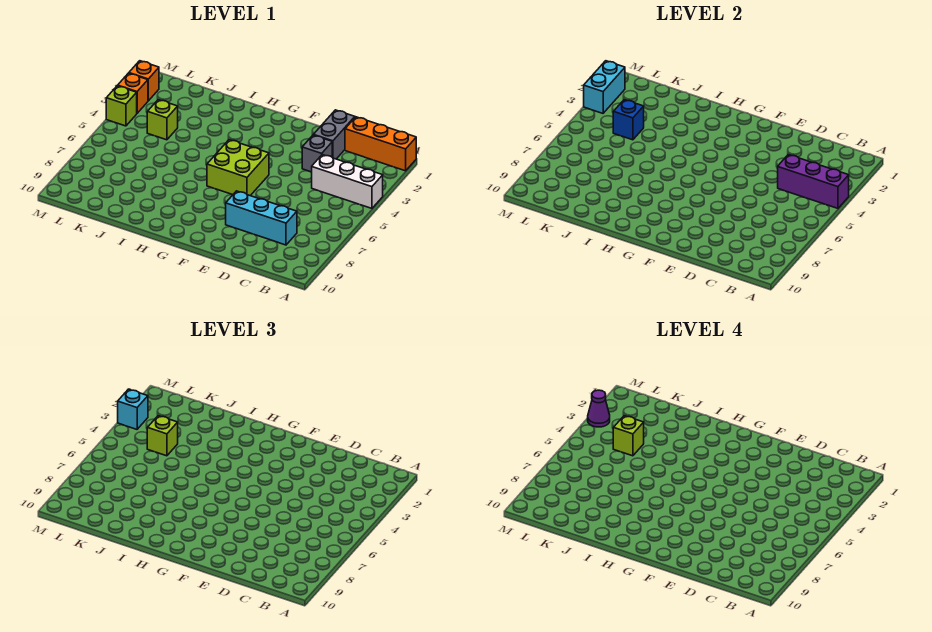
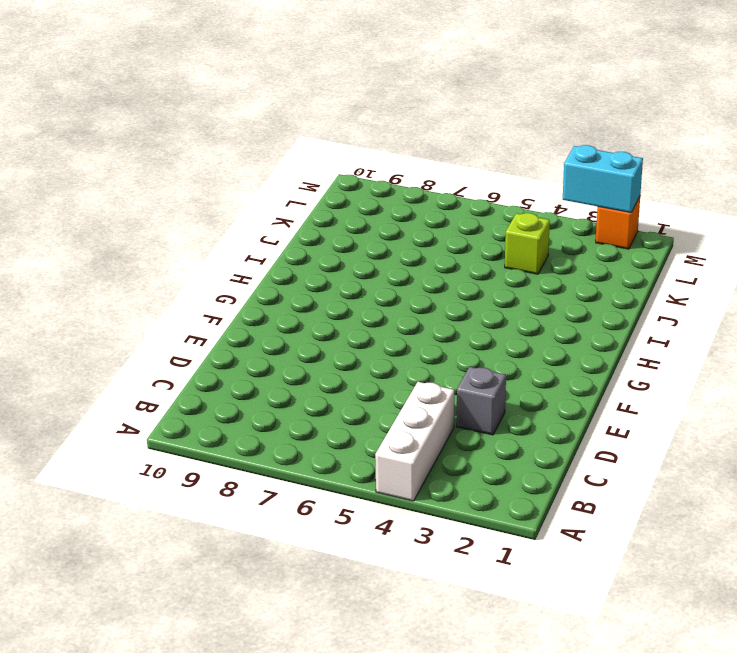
none -> orange 1x3 brick [345,117,416,171]
none -> cyan 1x3 brick [226,191,297,245]
none -> grey 1x2 brick [314,110,355,159]

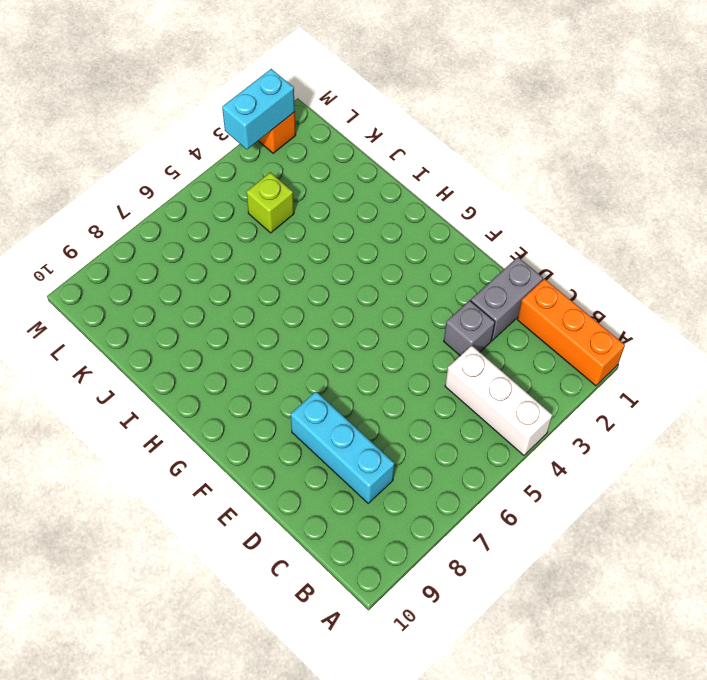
none -> lime 2x2 brick [207,140,269,196]
none -> orange 1x1 brick [118,73,148,113]
none -> lime 1x1 brick [106,86,137,126]

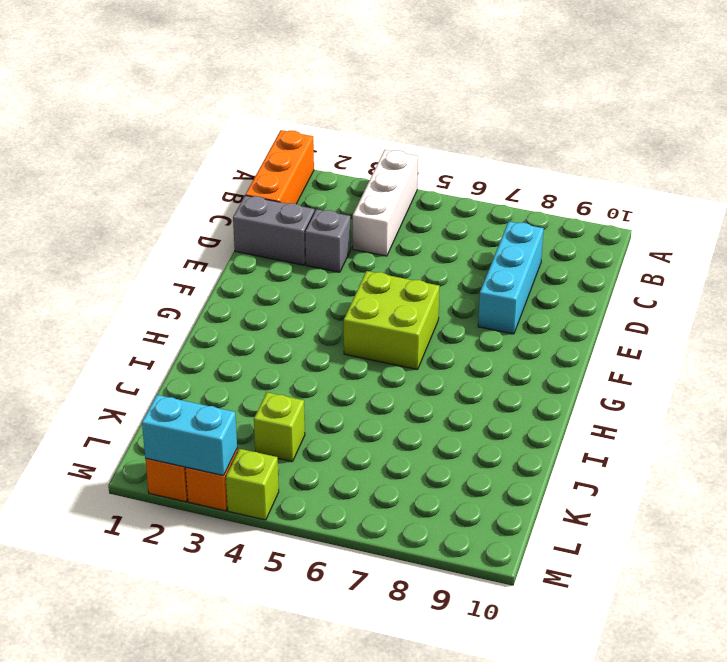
none -> purple 1x3 brick [778,155,849,208]
none -> blue 1x1 brick [613,100,644,140]
none -> lime 1x1 brick [147,416,178,456]

